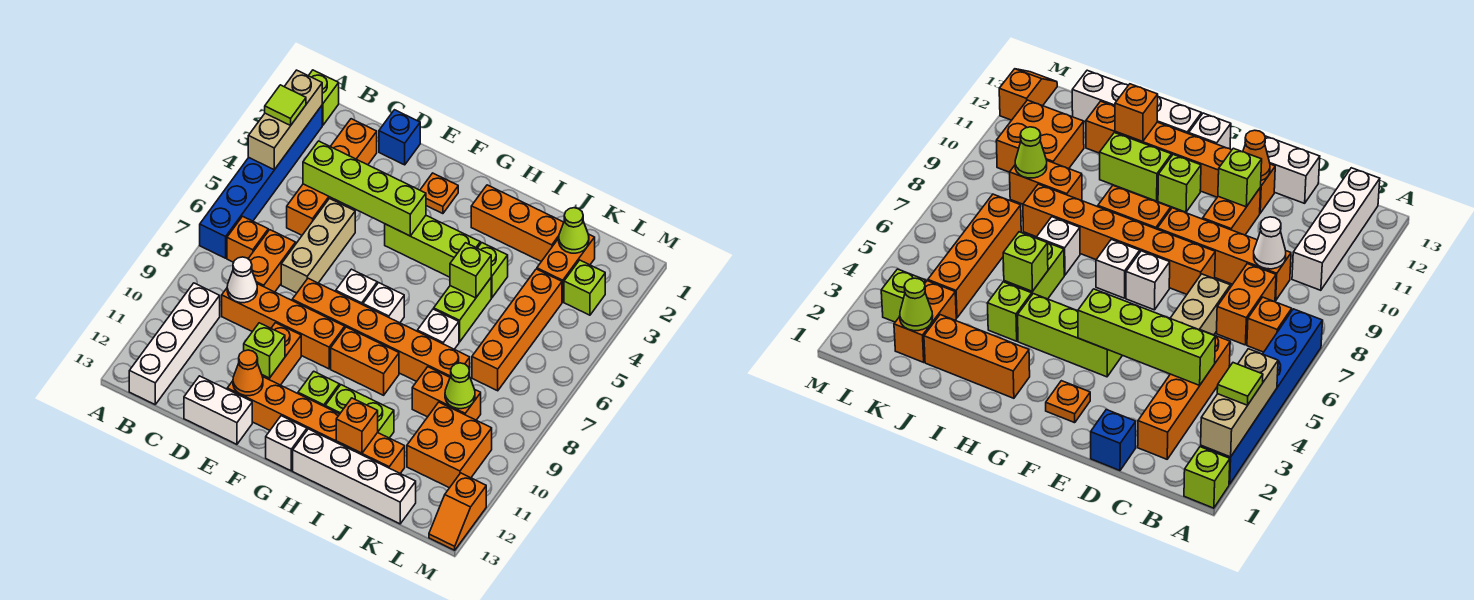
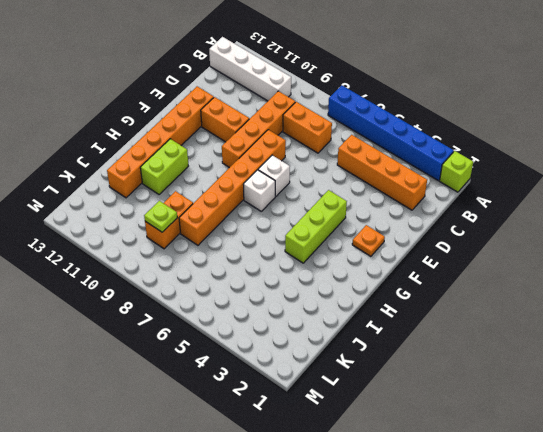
lime 1x1 plate [144,201,177,232] -> lime 1x1 cone [445,363,475,409]
none -> orange 1x1 brick [227,216,268,262]
none -> blue 1x1 brick [379,110,420,165]
none -> tan 1x3 brick [281,199,355,293]
none -> white 1x2 brick [184,376,252,444]

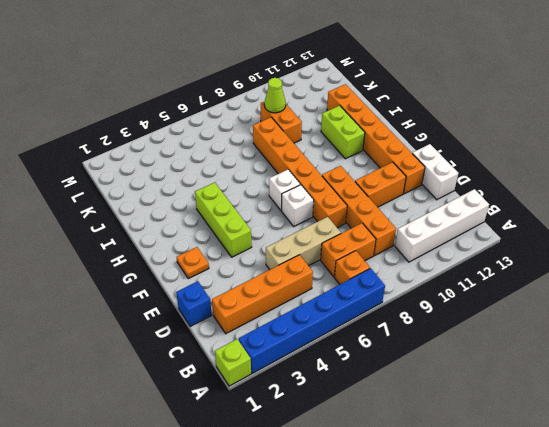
none -> orange 1x2 brick [331,327,399,395]
none -> lime 1x1 brick [298,371,339,407]
none -> white 1x1 brick [266,416,307,471]
none -> orange 1x3 brick [471,185,564,262]

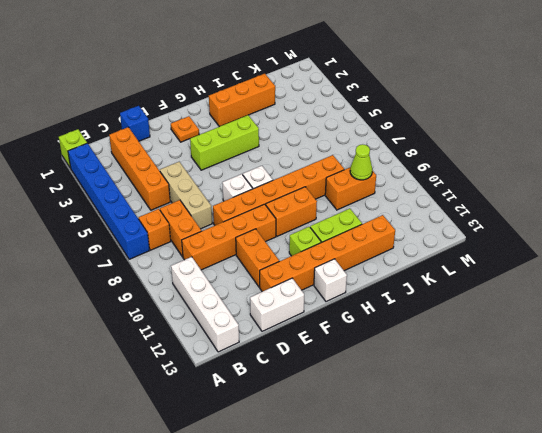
none -> white 1x4 brick [293,429,416,524]
none -> lime 1x1 brick [478,243,508,298]
none -> lime 1x2 brick [434,278,491,342]
none -> white 1x1 brick [417,309,459,349]

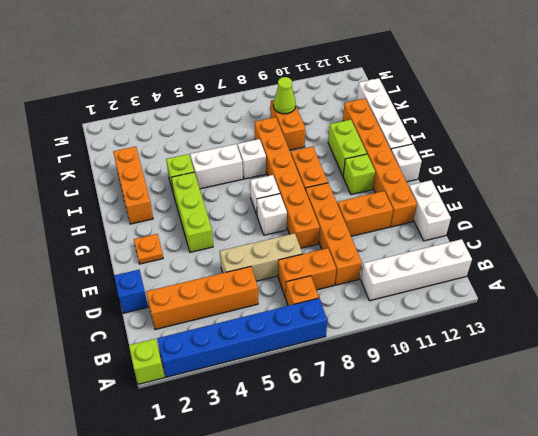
white 1x2 brick [190,144,243,189] -> lime 1x2 brick [434,278,491,342]
none -> orange 1x2 brick [537,234,595,302]
none -> orange 1x4 brick [472,269,562,391]
none -> orange 2x2 brick [407,402,492,488]
none -> lime 1x1 brick [564,260,605,315]

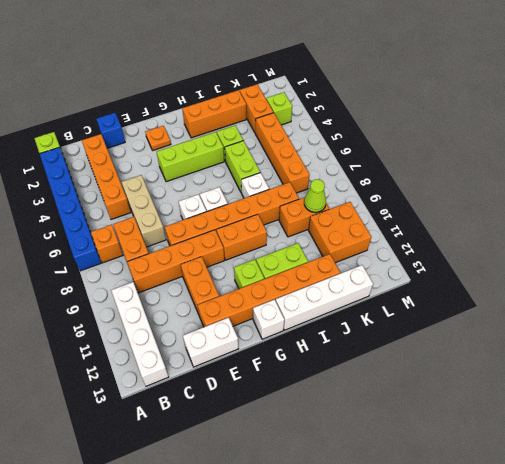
none -> orange 1x2 slope [429,473,486,550]
none -> tan 1x3 brick [248,70,322,170]
none -> lime 1x4 brick [303,141,426,236]
none -> white 1x1 cone [227,257,257,303]

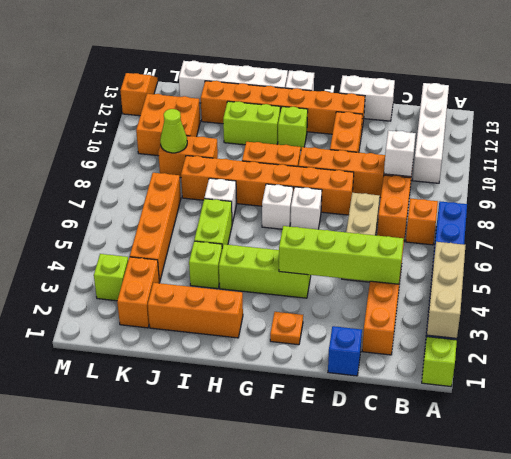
white 1x1 brick [384,131,416,177] -> white 1x1 cone [227,257,257,303]
none -> lime 1x1 brick [244,323,285,378]
none -> orange 1x1 cone [233,350,263,396]
none -> lime 1x1 brick [450,243,491,298]
none -> orange 1x1 brick [336,398,378,453]

